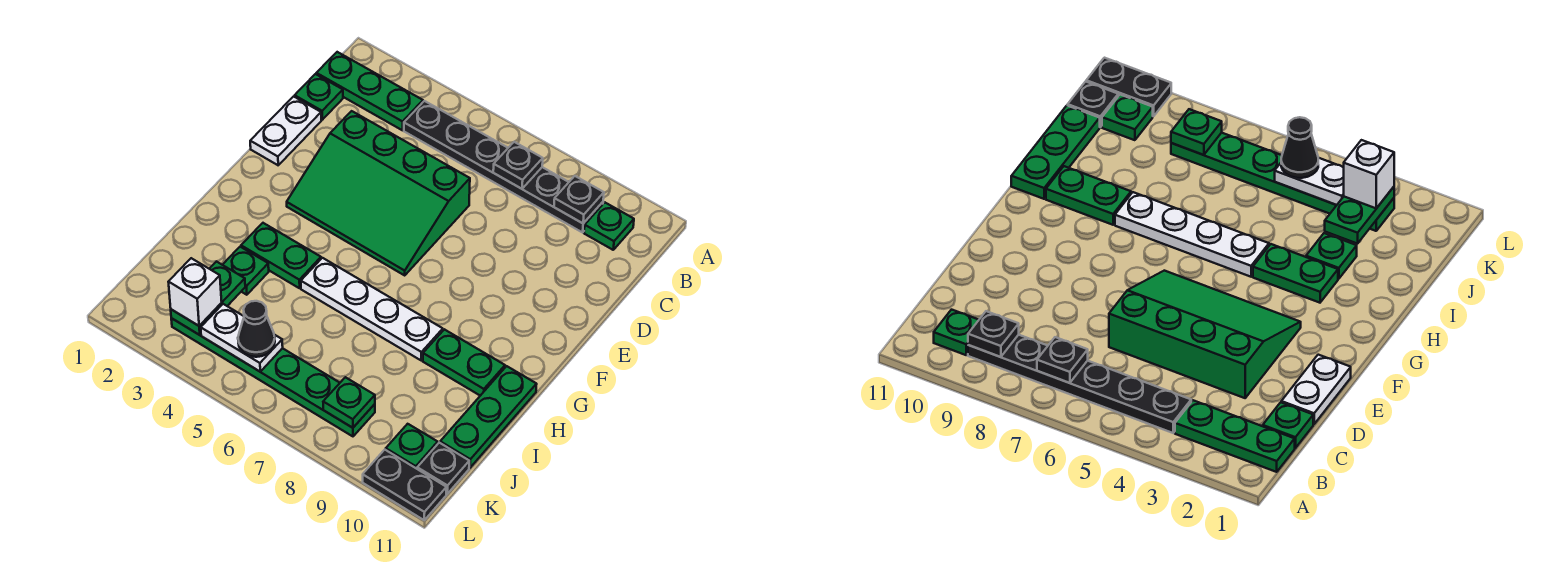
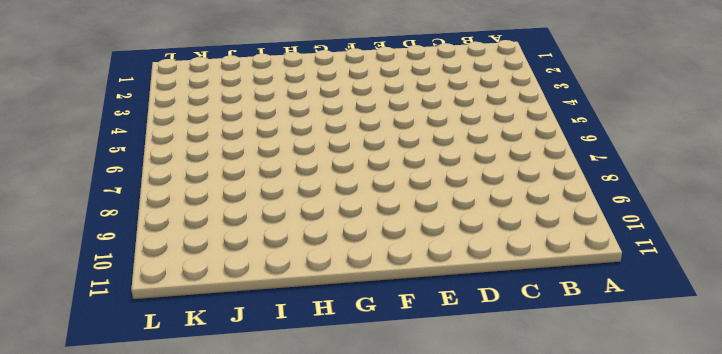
none -> green 1x3 plate [316,52,423,130]
none -> black 1x6 plate [404,101,603,232]
none -> green 1x1 plate [584,203,634,250]

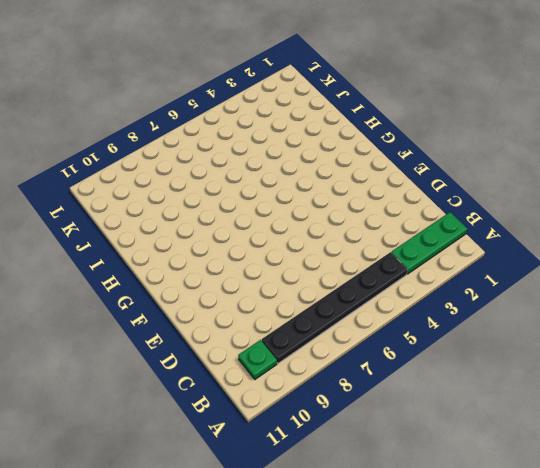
none -> green 1x1 plate [295,74,343,120]
none -> white 1x2 plate [250,96,321,165]
none -> green 3x4 slope [287,111,470,275]

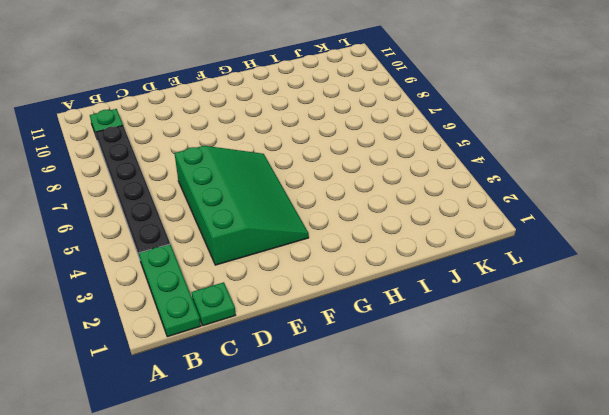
none -> white 1x2 plate [250,96,321,165]
none -> green 1x2 plate [241,223,321,288]
none -> white 1x4 plate [301,258,443,360]

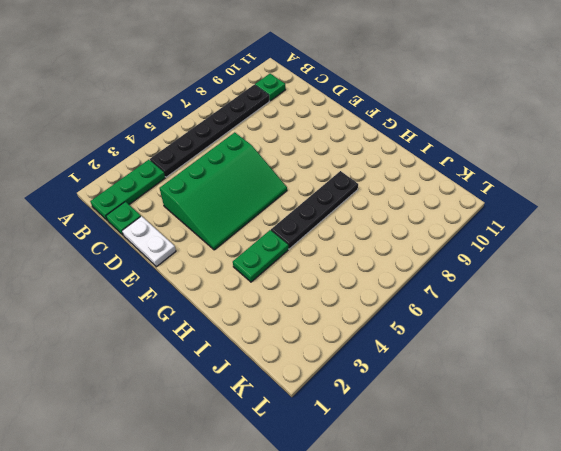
black 1x4 plate [271,171,358,249] -> white 1x4 plate [301,258,443,360]
none -> green 1x2 plate [423,329,505,396]
none -> green 1x3 plate [440,366,537,468]
none -> green 1x1 plate [223,247,269,295]

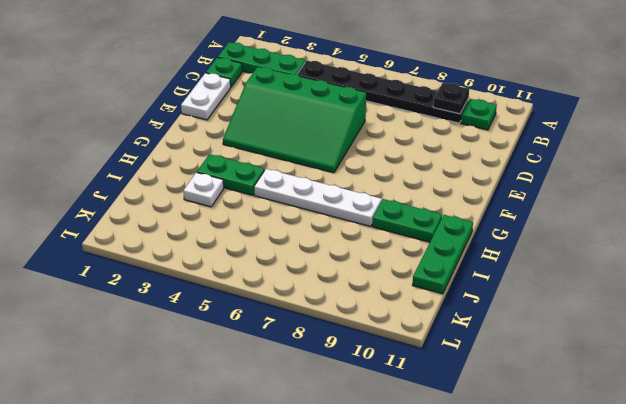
white 1x1 plate [183,173,224,207] -> green 1x1 plate [223,247,269,295]
none -> green 1x6 plate [171,318,375,436]
none -> green 1x1 plate [386,424,438,469]
none -> black 1x1 plate [417,443,469,494]

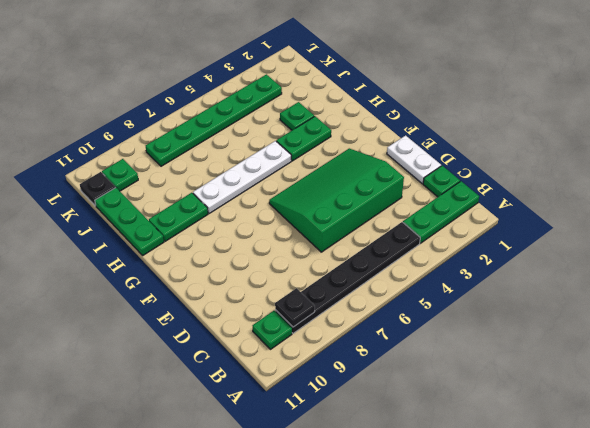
none -> black 1x2 plate [363,450,446,520]
none -> black 1x1 plate [493,142,543,189]
none -> green 1x2 plate [171,261,245,335]

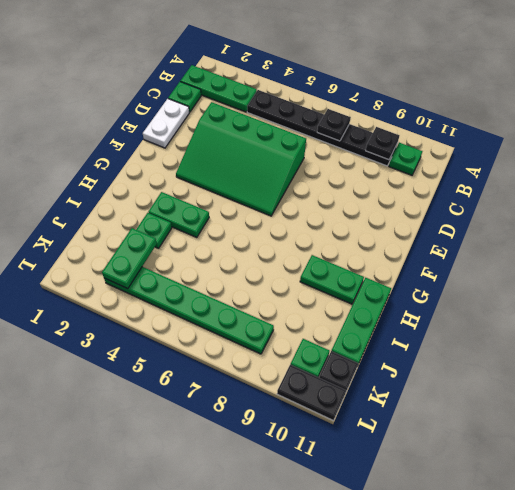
none -> white 1x4 plate [301,258,443,360]
none -> white 1x2 plate [201,304,283,371]
none -> green 1x1 plate [323,377,375,428]

